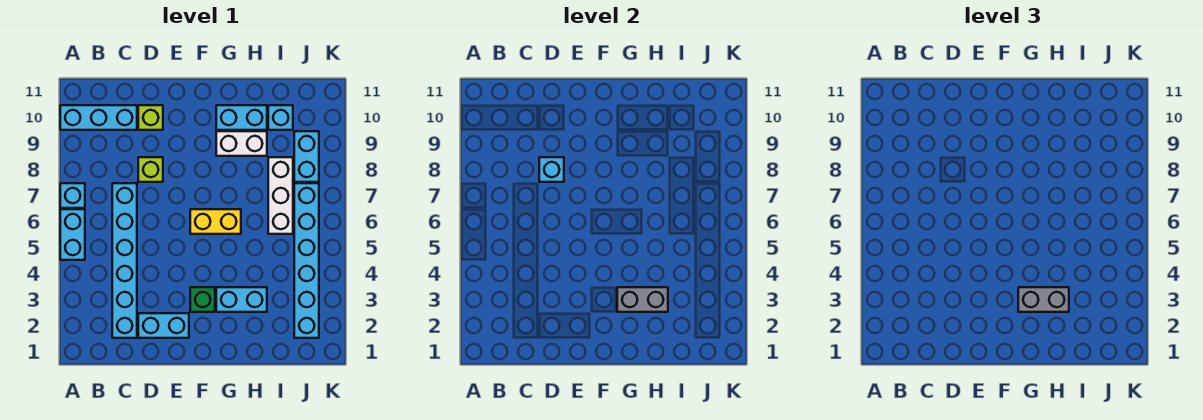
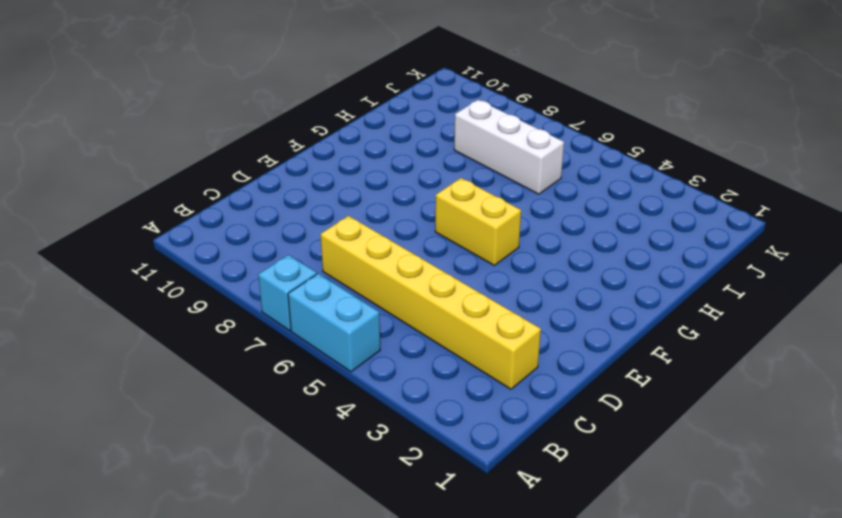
yellow 1x6 brick [320,216,541,389] -> cyan 1x6 brick [112,183,137,338]
yellow 1x2 brick [435,178,521,265] -> yellow 1x2 brick turned to [190,209,241,234]
none -> cyan 1x3 brick [60,105,137,130]
none -> cyan 1x2 brick [138,313,189,338]
none -> lime 1x1 brick [138,157,163,182]

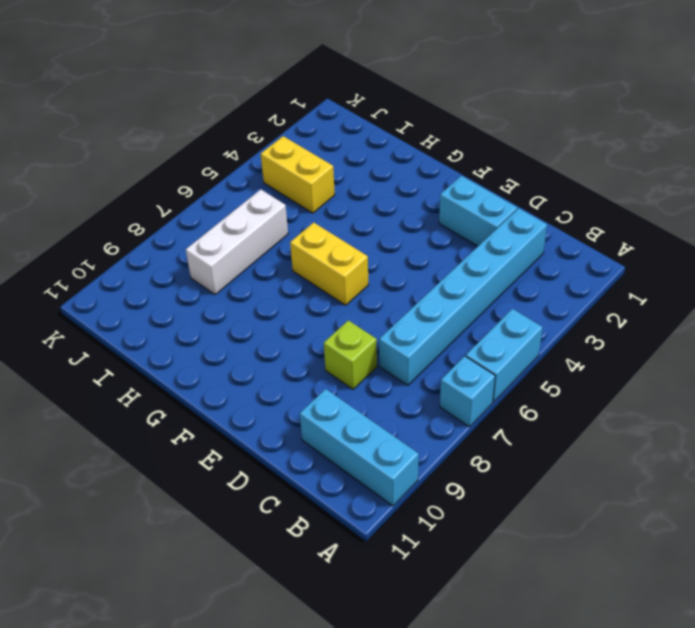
yellow 1x2 brick [261,136,335,213] -> cyan 1x6 brick [294,183,319,338]
none -> lime 1x1 brick [138,105,163,130]
none -> green 1x1 brick [190,287,215,312]
none -> cyan 1x2 brick [216,287,267,312]

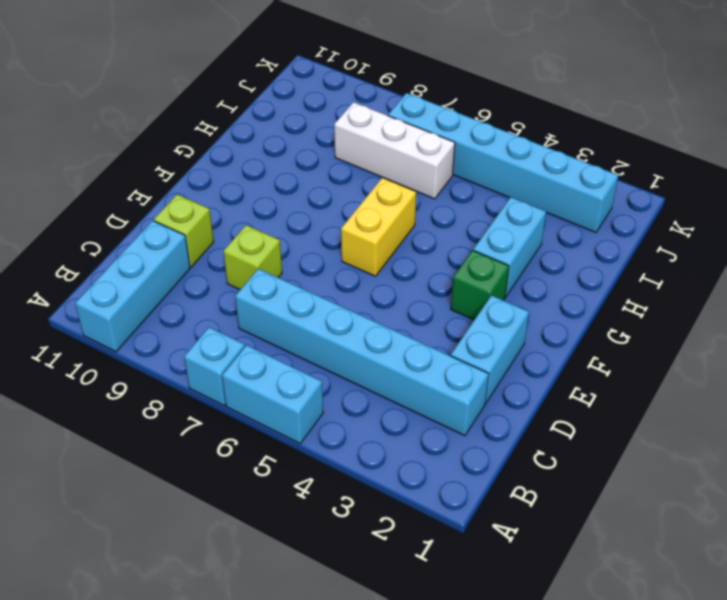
none -> white 1x2 brick [216,131,267,156]
none -> cyan 1x2 brick [216,105,267,130]
none -> cyan 1x1 brick [268,105,293,130]

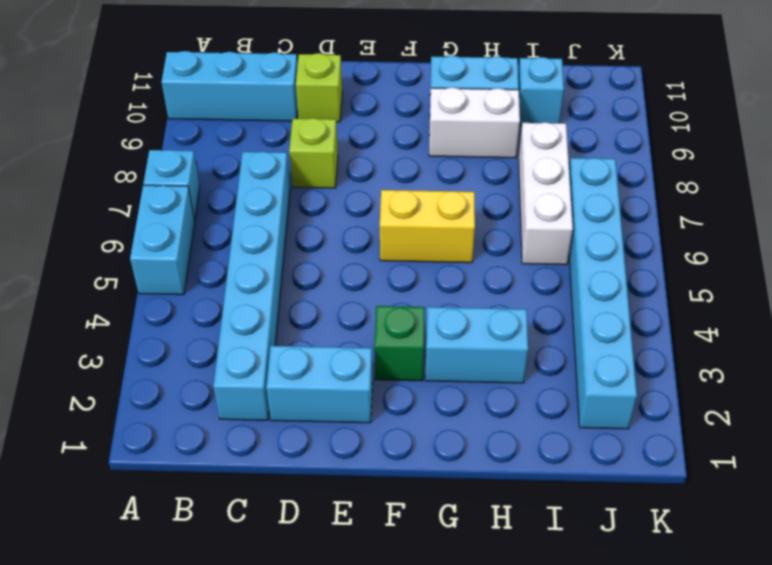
none -> cyan 1x2 brick [294,131,319,182]
none -> cyan 1x1 brick [539,157,564,182]
none -> grey 1x2 brick [617,287,668,312]

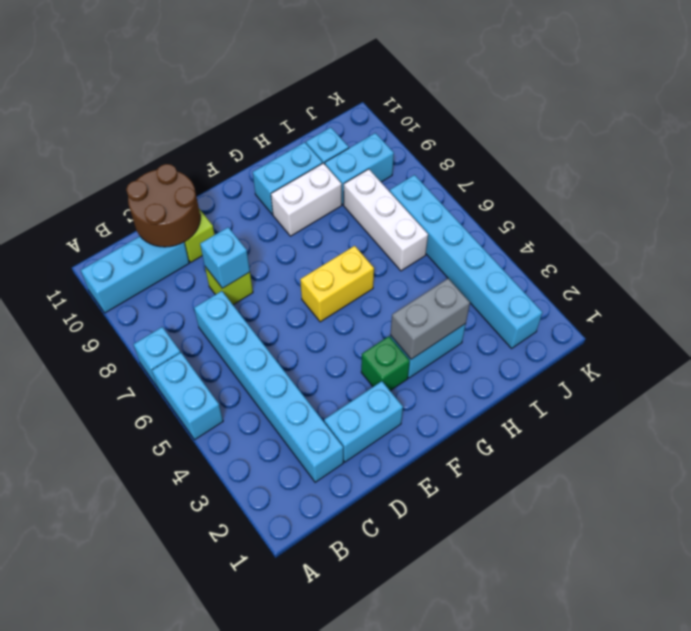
brown 2x2 round brick [126,164,200,247] -> none
cyan 1x2 brick [325,133,394,205] -> cyan 1x2 brick turned to [294,131,319,182]
none -> grey 1x2 brick [1018,287,1069,312]

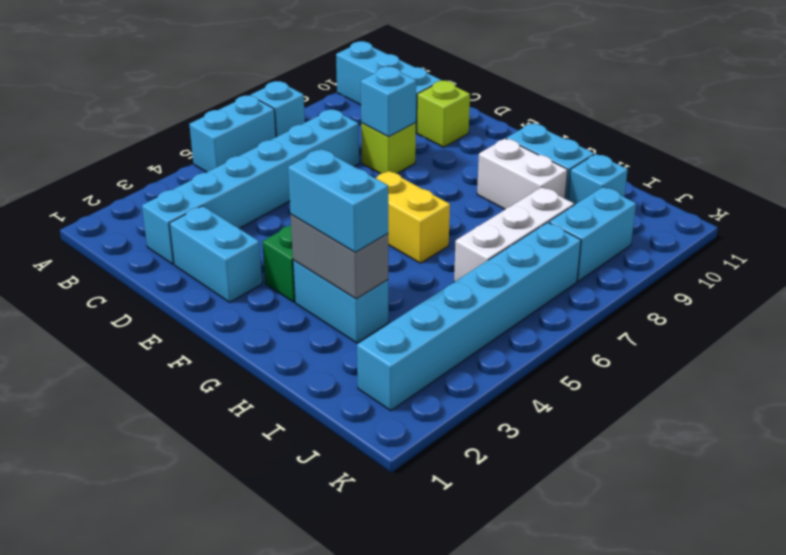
cyan 1x2 brick [288,149,388,253] -> grey 1x2 brick [1018,287,1069,312]

